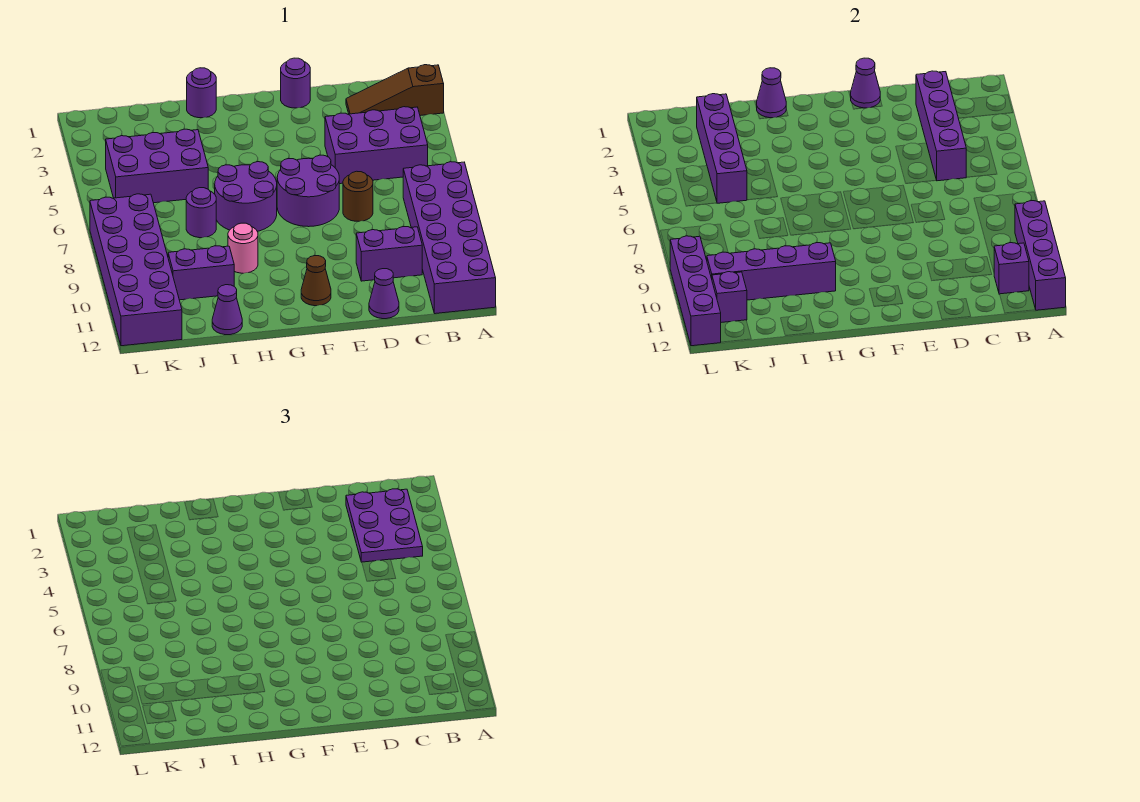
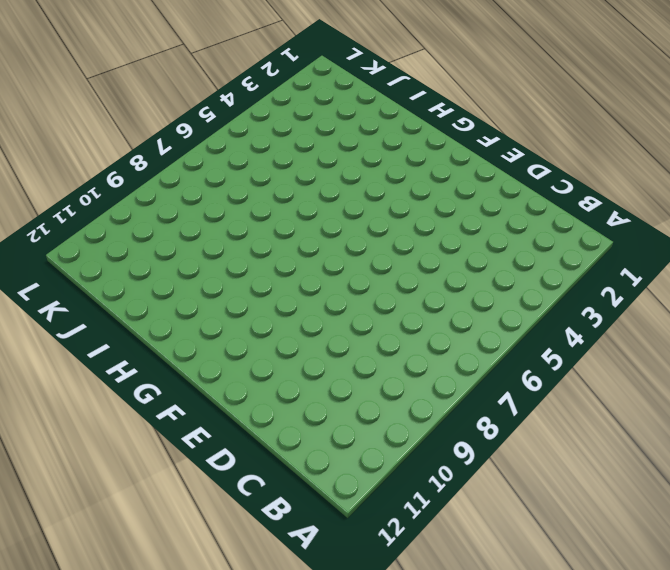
none -> brown 1x3 slope [346,65,444,116]
none -> purple 2x6 brick [403,162,496,314]
none -> purple 2x3 brick [325,107,428,184]

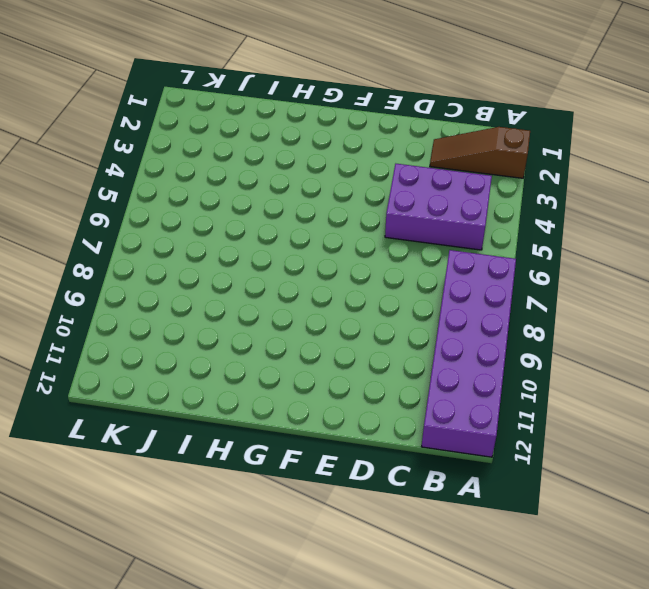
none -> purple 1x2 brick [356,227,422,281]
none -> brown 1x1 round brick [343,171,373,221]
none -> purple 1x1 cone [369,269,399,319]

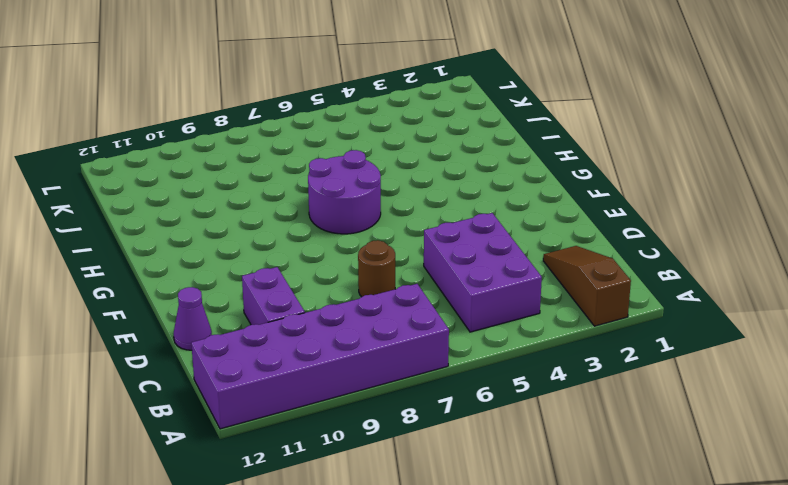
none -> purple 1x1 round brick [281,58,310,108]
none -> purple 2x2 round brick [277,155,339,227]
none -> brown 1x1 cone [301,256,331,306]

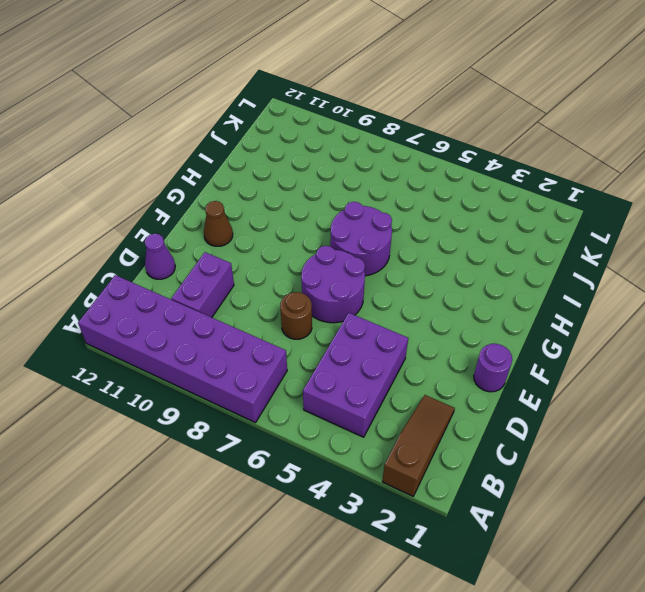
none -> purple 1x1 round brick [187,68,216,118]
none -> pink 1x1 round brick [228,223,258,273]
none -> purple 2x3 brick [106,129,208,203]

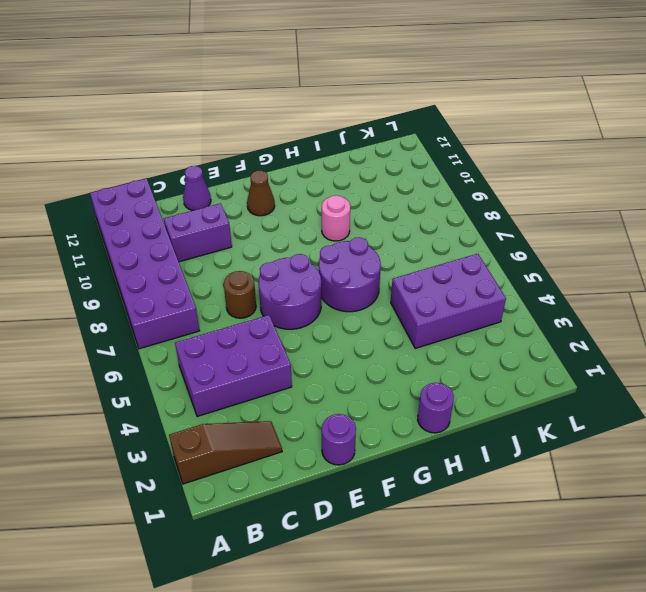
none -> purple 1x1 round brick [186,188,216,238]
none -> purple 1x2 brick [168,246,234,300]
none -> purple 1x1 cone [212,285,242,335]

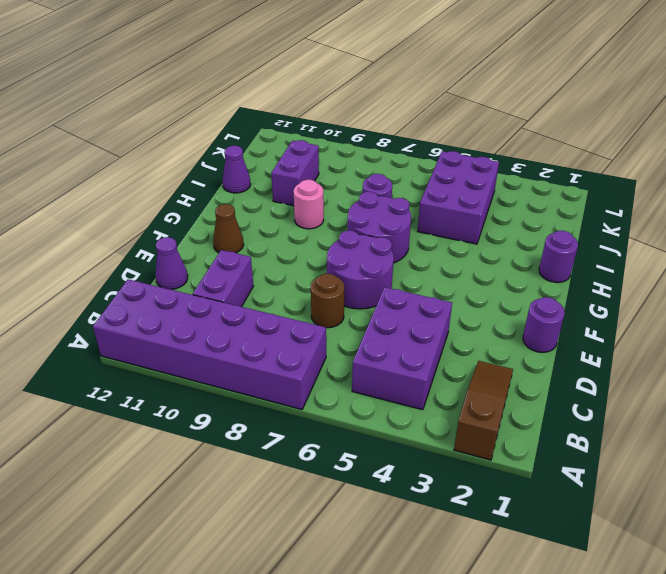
none -> purple 2x6 brick [90,194,182,346]
none -> purple 1x4 brick [1015,201,1066,310]
none -> purple 1x1 brick [994,243,1029,294]

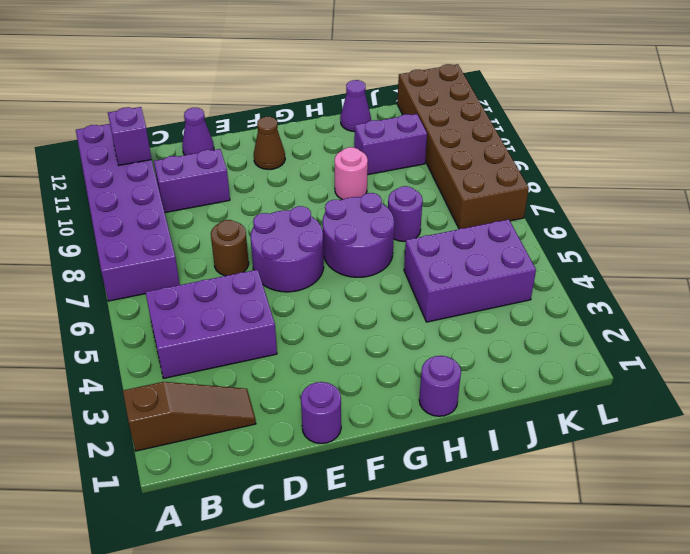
brown 2x6 brick [397,64,529,229] -> purple 2x6 brick [90,194,182,346]
none -> purple 1x4 brick [1015,201,1066,310]
none -> purple 1x4 brick [916,71,966,181]
none -> purple 1x1 cone [851,58,880,108]

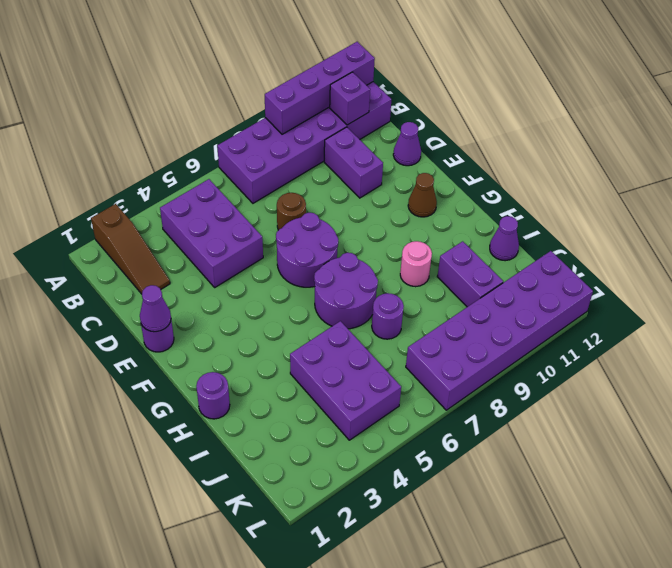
none -> purple 1x4 brick [916,71,966,181]
none -> purple 1x1 cone [756,68,786,118]
none -> purple 1x4 brick [707,243,836,300]

